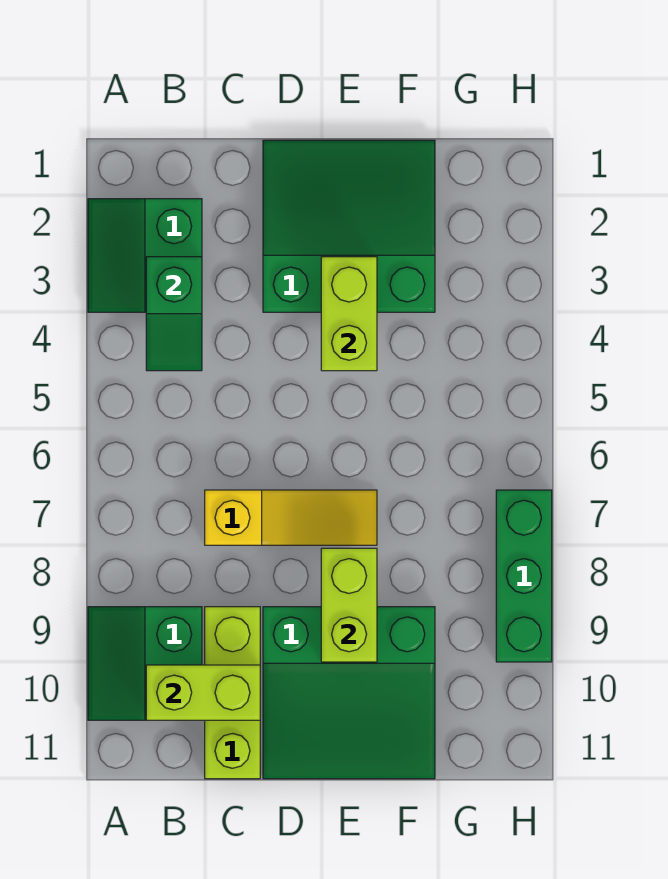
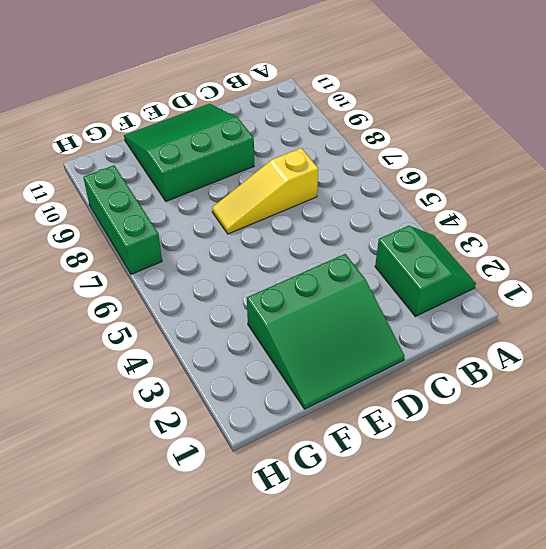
none -> green 2x2 slope [88,607,202,720]
none -> lime 1x3 brick [205,607,260,779]

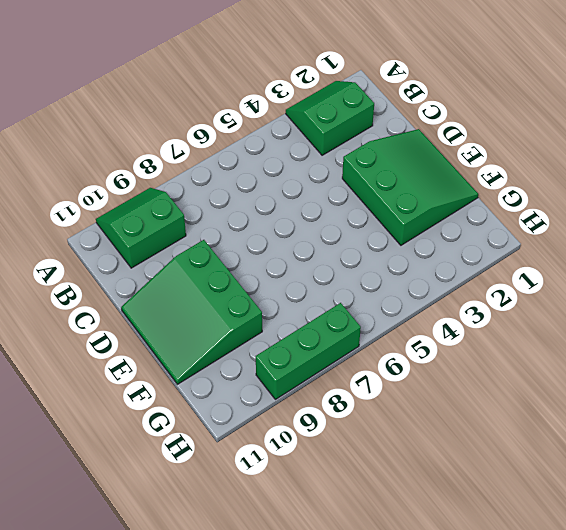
none -> yellow 1x3 slope [205,490,377,545]
none -> lime 1x3 brick [205,607,260,779]

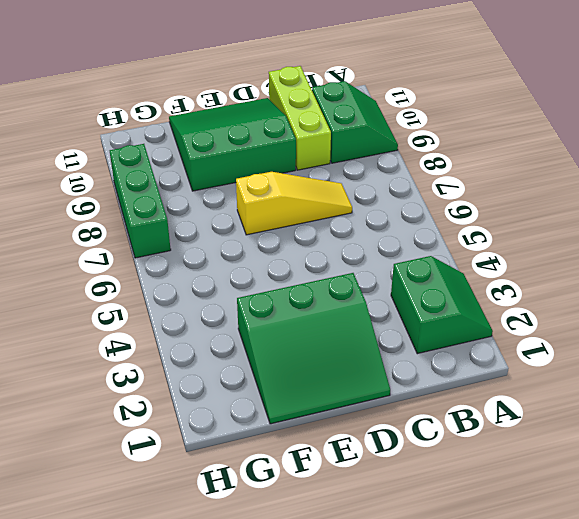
yellow 1x3 slope [236,172,352,235] -> yellow 1x3 slope turned to [205,490,377,545]
none -> green 1x2 slope [146,257,202,371]
none -> lime 1x2 brick [146,665,260,720]

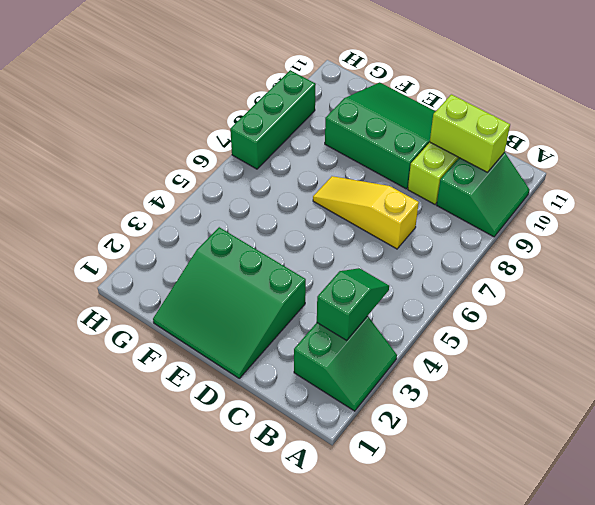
none -> lime 1x2 brick [321,257,377,371]
none -> lime 1x2 brick [321,548,377,662]

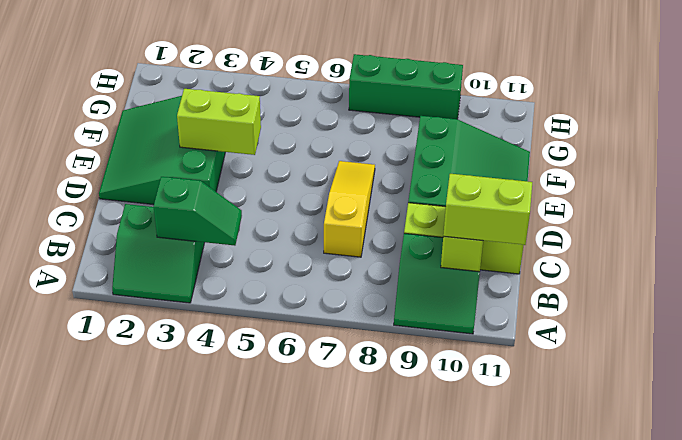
lime 1x2 brick [443,174,532,245] -> lime 1x2 brick moved to [321,548,377,662]

